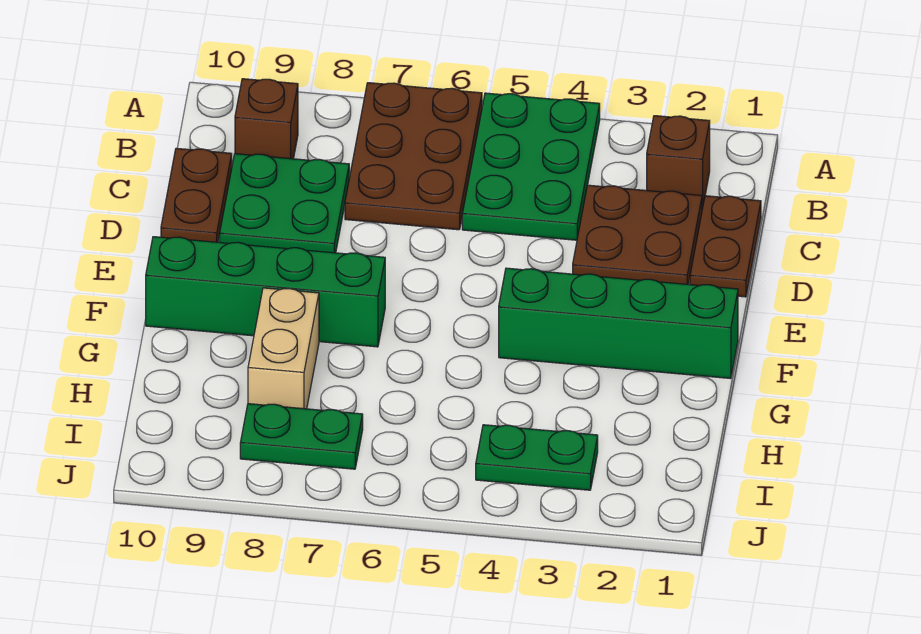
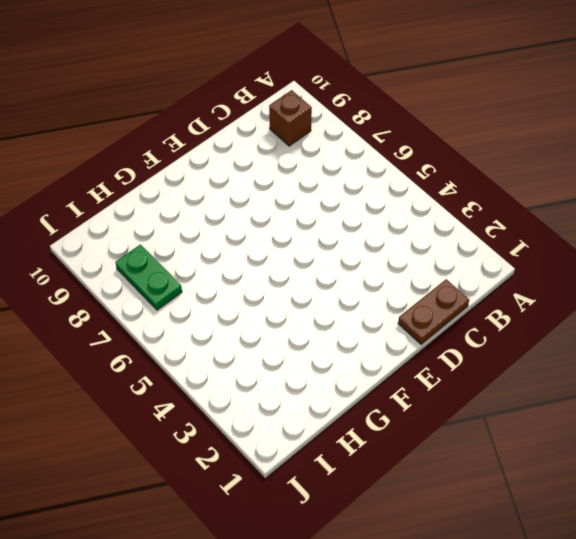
none -> green 2x3 plate [462,93,600,240]
none -> brown 2x3 plate [345,83,482,230]
none -> brown 1x1 brick [647,116,710,209]

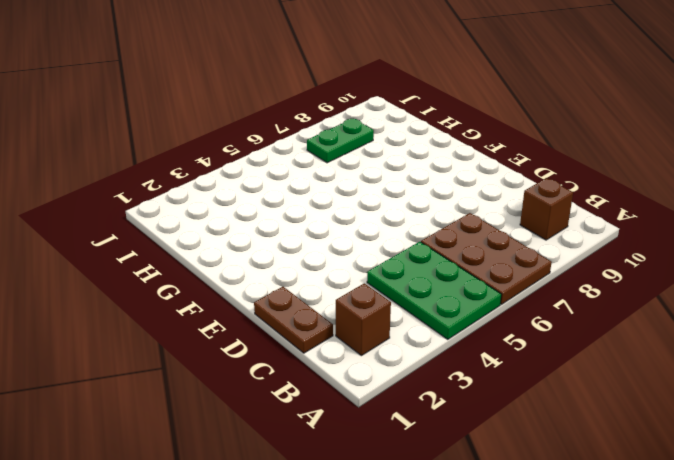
none -> brown 2x2 plate [573,185,702,284]
none -> green 2x2 plate [220,154,349,253]
none -> brown 1x2 plate [161,148,232,242]

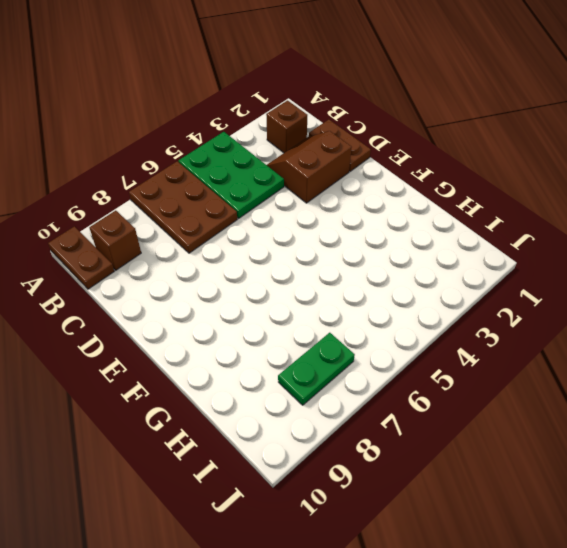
brown 1x2 plate [48,226,114,289] -> brown 1x2 plate moved to [161,148,232,242]
brown 2x2 slope [267,131,352,203] -> brown 2x2 plate [573,185,702,284]
none -> green 2x2 plate [220,154,349,253]
none -> green 1x4 brick [499,268,738,378]
none -> green 1x4 brick [146,237,385,347]

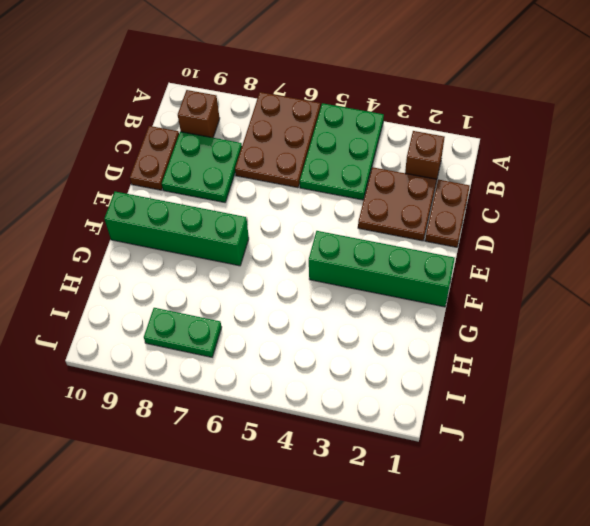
none -> tan 1x2 brick [248,288,319,409]
none -> green 1x2 plate [476,425,598,490]

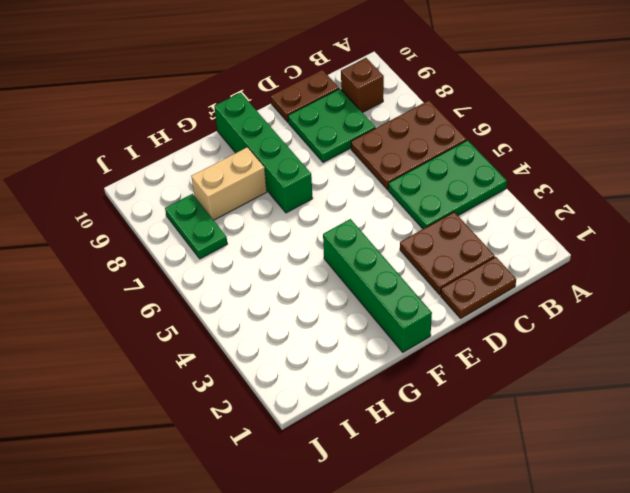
none -> brown 1x1 brick [647,116,710,209]
none -> green 1x2 plate [476,425,598,490]

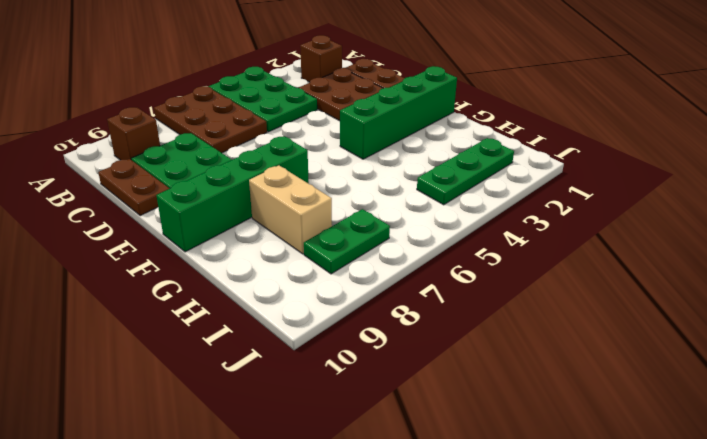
green 1x3 plate [417,138,514,205] -> green 1x2 plate [476,425,598,490]

